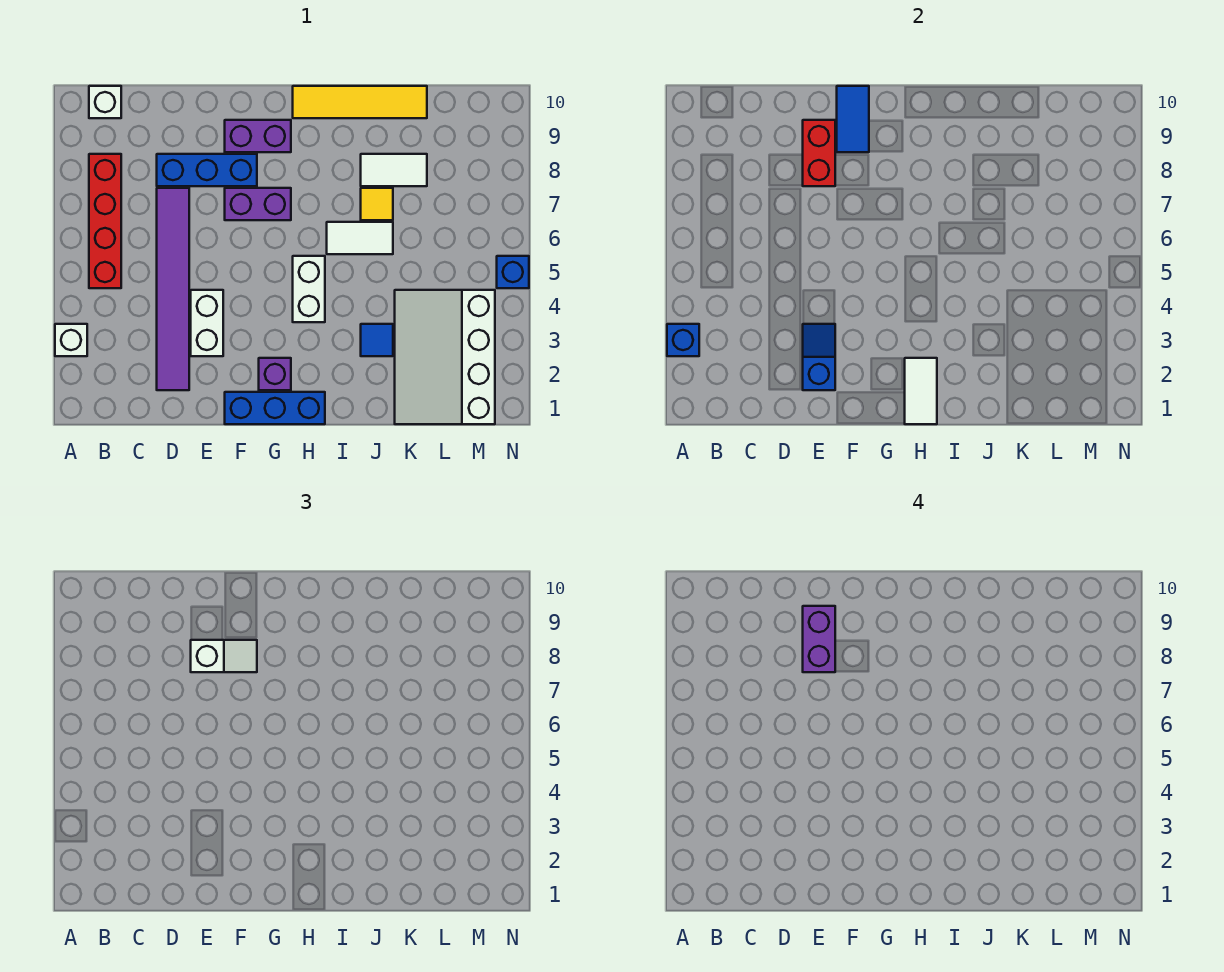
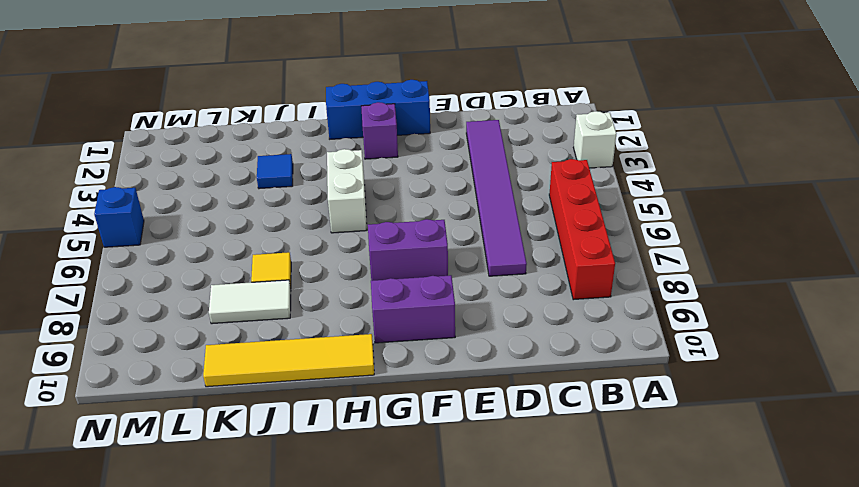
none -> white 1x1 brick [89,86,121,118]
none -> blue 1x3 brick [157,154,257,186]
none -> white 1x2 brick [191,290,223,356]

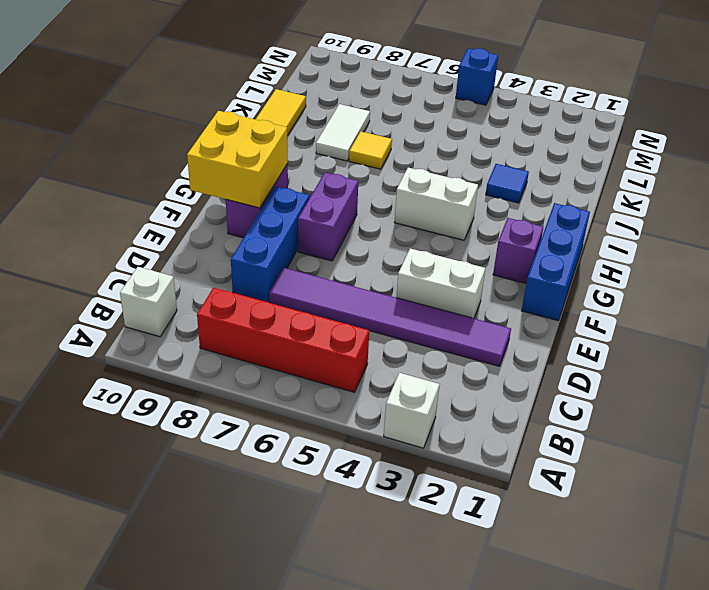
yellow 2x2 brick [187,111,288,208] -> blue 1x2 tile [837,86,869,152]
none -> white 1x2 tile [327,222,393,254]
none -> white 3x4 slope [395,290,495,424]
none -> blue 1x1 brick [667,324,699,356]

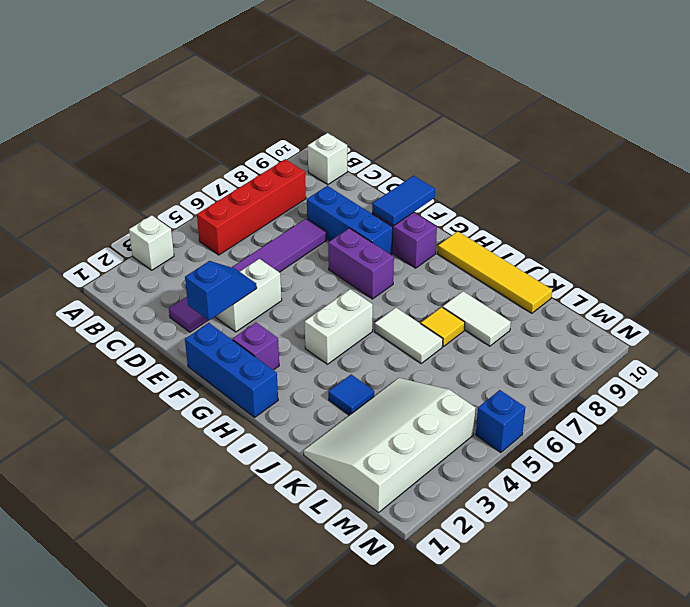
none -> blue 1x1 brick [667,324,699,356]
none -> red 1x2 brick [803,120,835,186]
none -> white 1x2 tile [905,358,937,424]

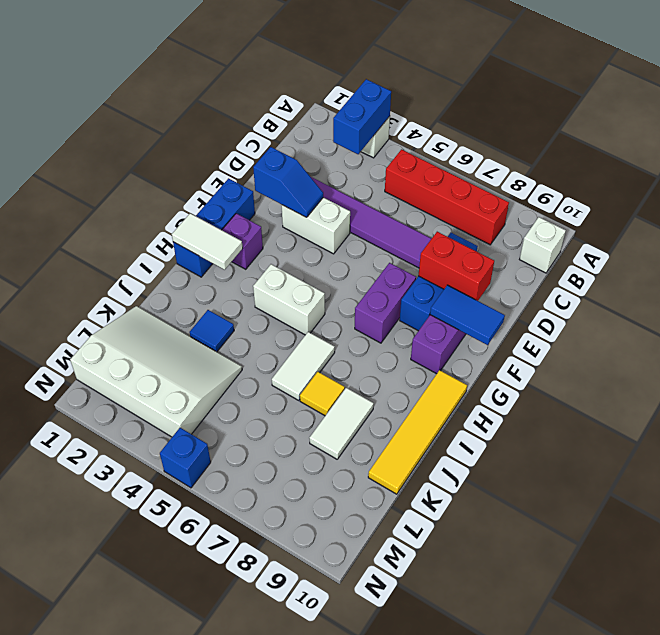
blue 1x2 brick [333,79,391,154] -> blue 1x1 brick [667,324,699,356]
none -> white 1x2 slope [191,640,257,672]
none -> purple 1x2 brick [803,606,835,672]

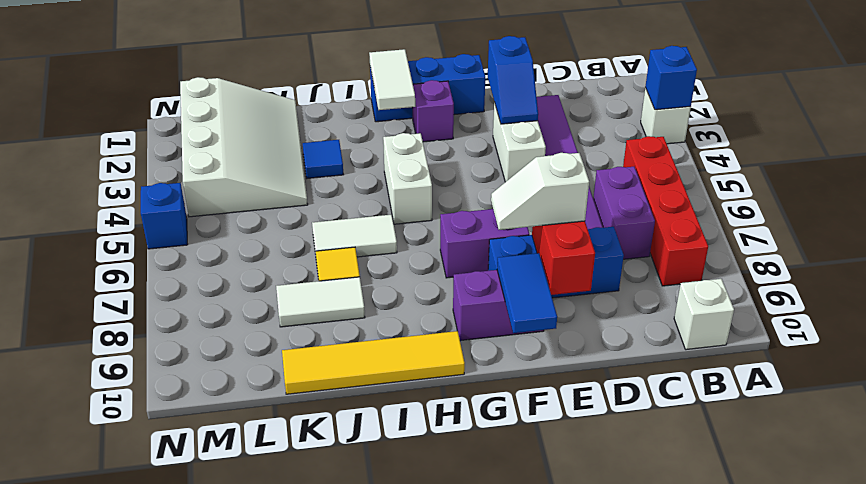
purple 1x2 brick [593,167,655,259] -> purple 1x2 brick moved to [803,606,835,672]

